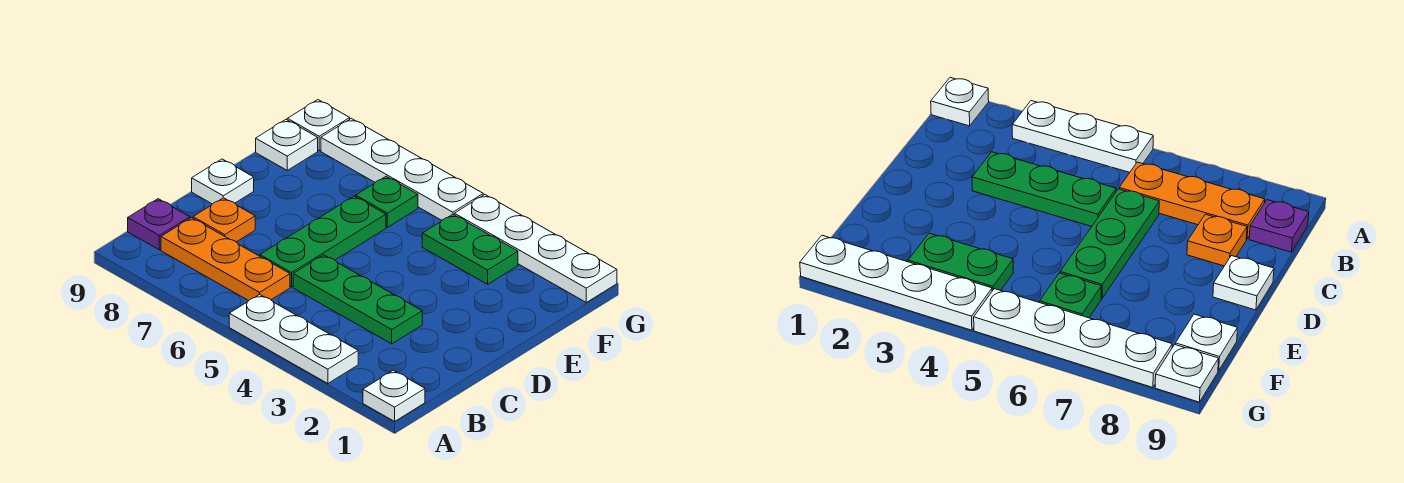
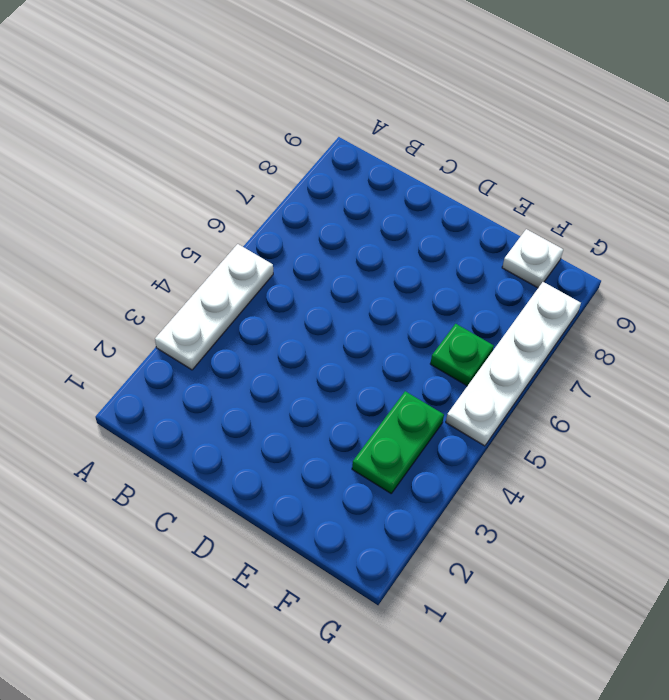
none -> white 1x1 plate [363,370,425,421]
none -> orange 1x3 plate [161,218,290,301]
none -> purple 1x1 plate [128,199,190,250]

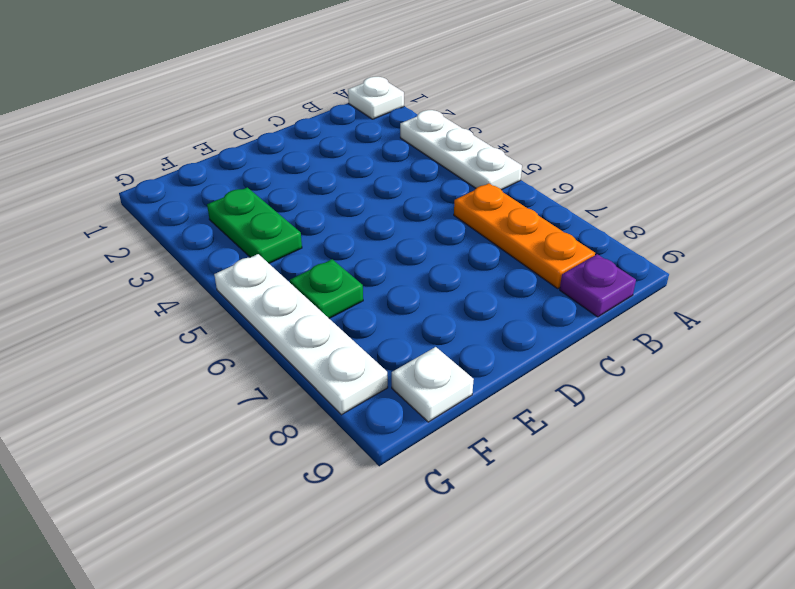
none -> green 1x3 plate [293,255,422,344]
none -> green 1x3 plate [260,196,386,287]
none -> orange 1x1 plate [193,198,255,242]

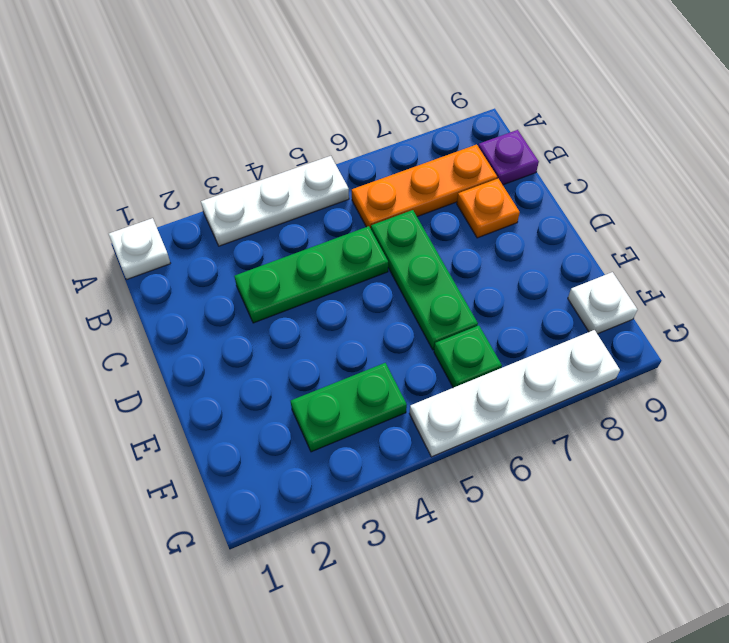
none -> white 1x1 plate [192,159,254,204]
none -> white 1x4 plate [454,195,617,302]
none -> white 1x1 plate [287,100,350,150]

